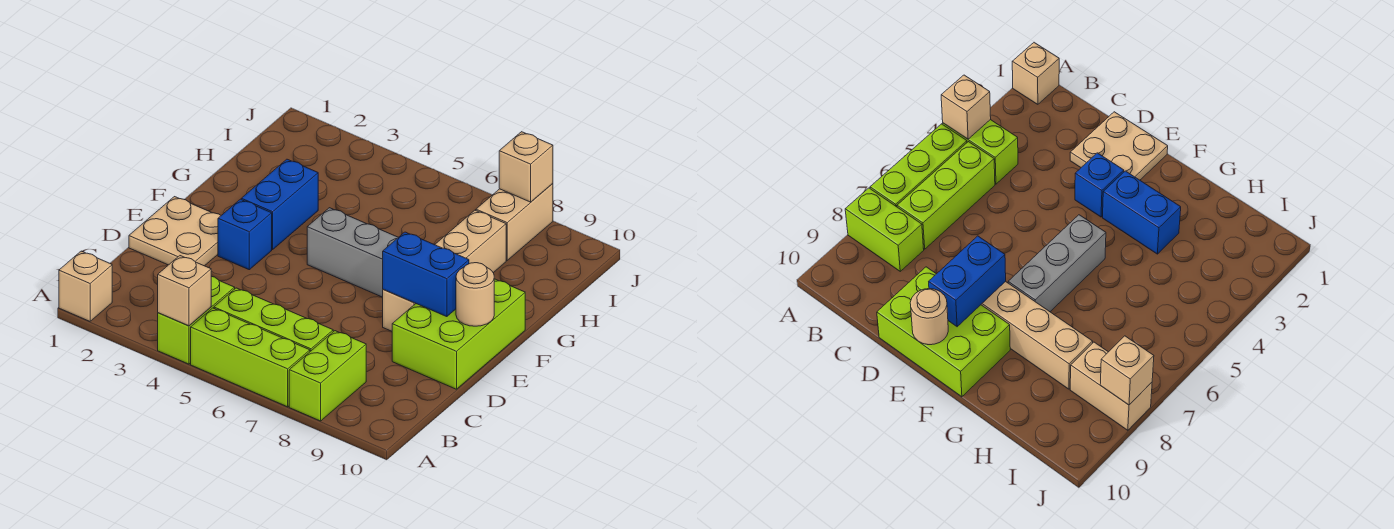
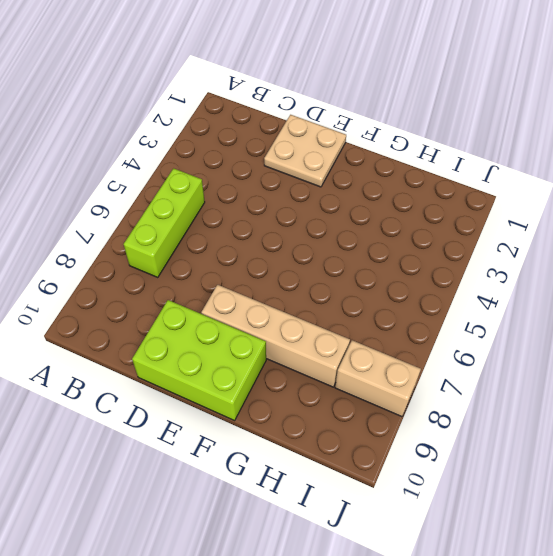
none -> tan 1x1 brick [59,251,112,321]
none -> lime 1x2 brick [158,276,235,364]
none -> lime 1x3 brick [191,308,310,407]

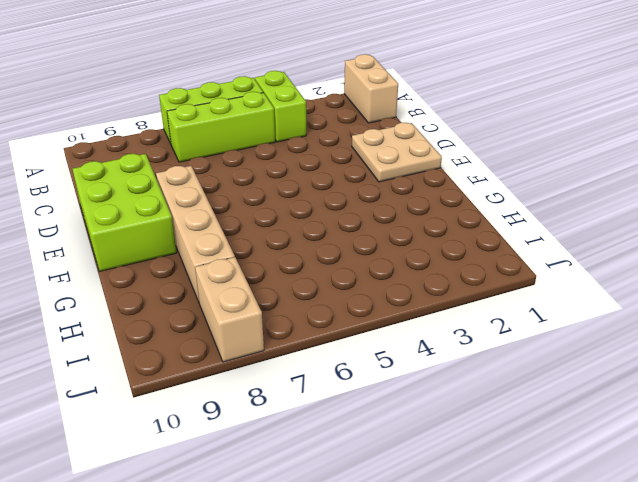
tan 1x2 brick [344,54,398,123] -> tan 1x1 brick [59,251,112,321]
none -> lime 1x2 brick [289,331,366,421]
none -> blue 1x1 brick [218,199,272,270]
none -> blue 1x2 brick [241,159,318,250]

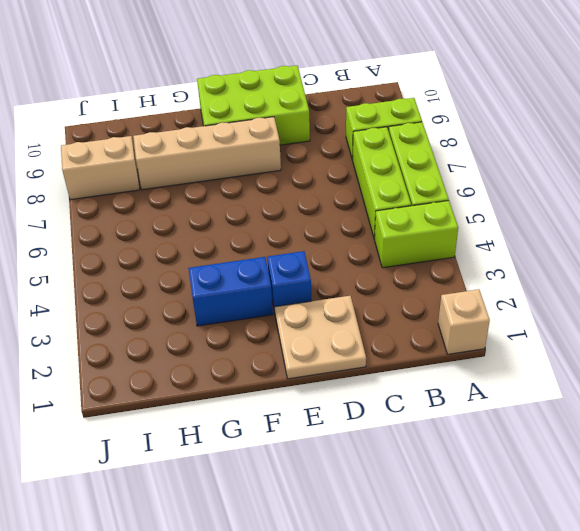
none -> grey 1x3 brick [307,208,398,297]
none -> tan 1x1 brick [158,256,211,326]
none -> blue 1x2 brick [383,232,469,317]

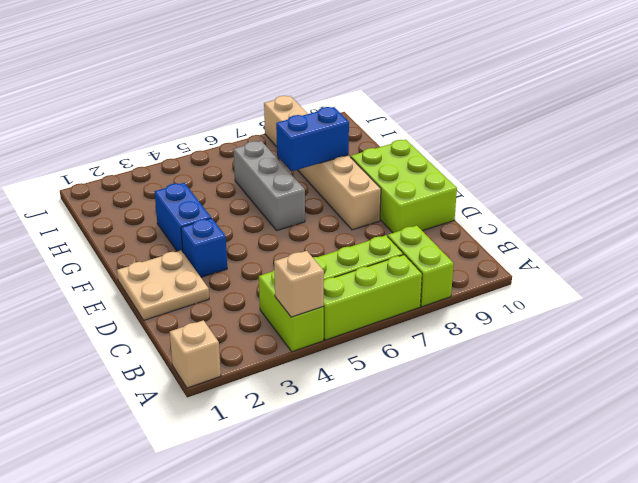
grey 1x3 brick [233,141,305,230] -> grey 1x3 brick turned to [307,208,398,297]
blue 1x2 brick [276,107,349,172] -> blue 1x2 brick moved to [383,232,469,317]
none -> tan 1x1 round brick [456,263,494,326]
none -> tan 1x1 brick [499,132,553,202]

